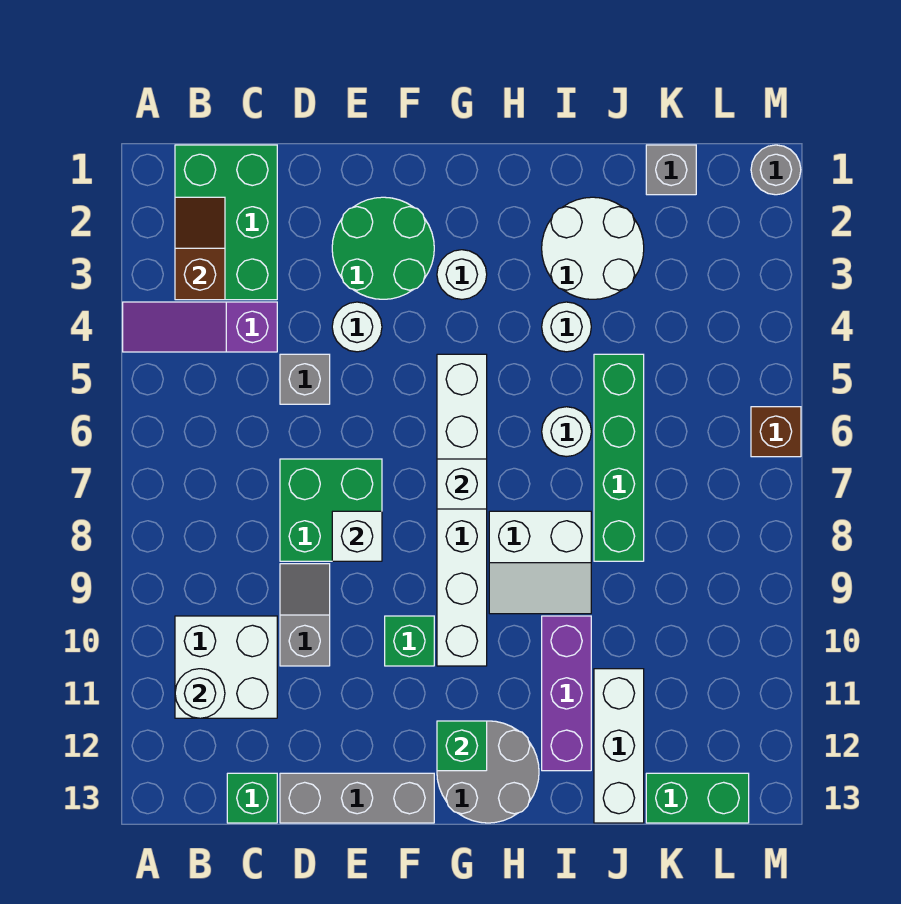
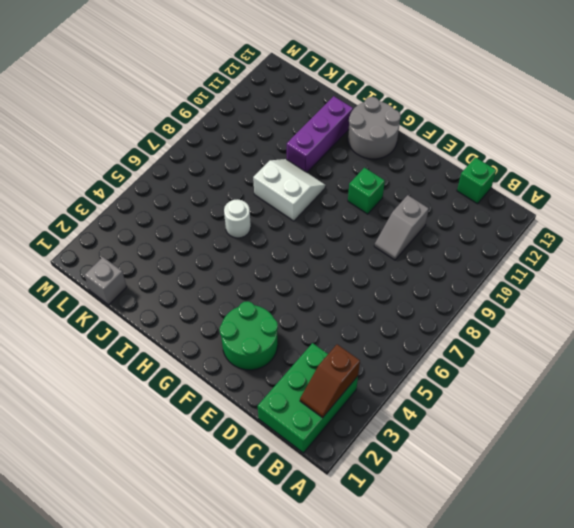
none -> purple 1x3 slope [123,302,277,352]
none -> white 2x2 brick [175,616,277,718]
none -> grey 1x1 brick [280,354,330,404]
none -> green 2x2 brick [280,459,382,561]

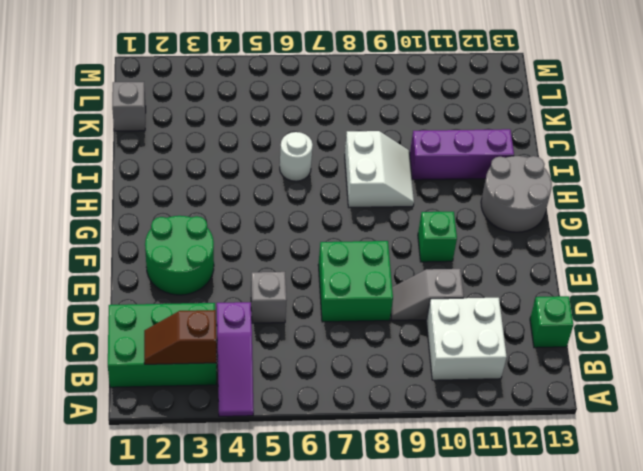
none -> grey 1x3 brick [280,773,434,823]
none -> white 1x1 round brick [332,302,382,352]
none -> white 1x1 round brick [437,250,487,299]
none -> white 1x6 brick [437,354,487,666]

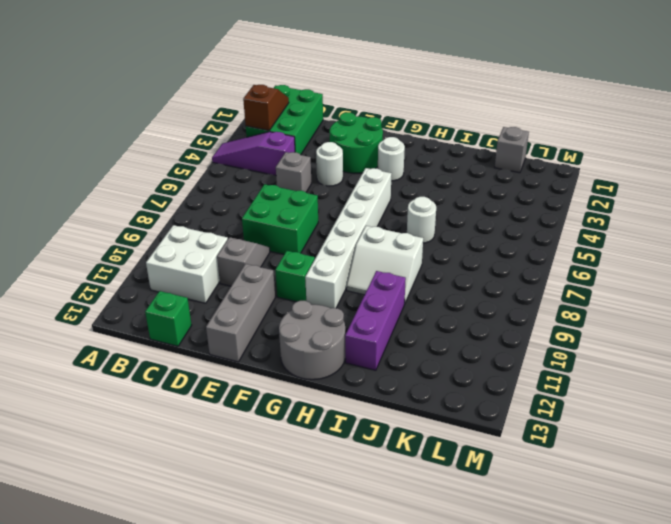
grey 1x3 brick [206,264,275,362] -> grey 1x3 brick turned to [280,773,434,823]
none -> white 2x2 round brick [542,197,644,299]
none -> white 1x1 round brick [542,302,591,352]
none -> green 1x4 brick [594,354,644,561]
none -> white 1x3 brick [594,669,644,823]

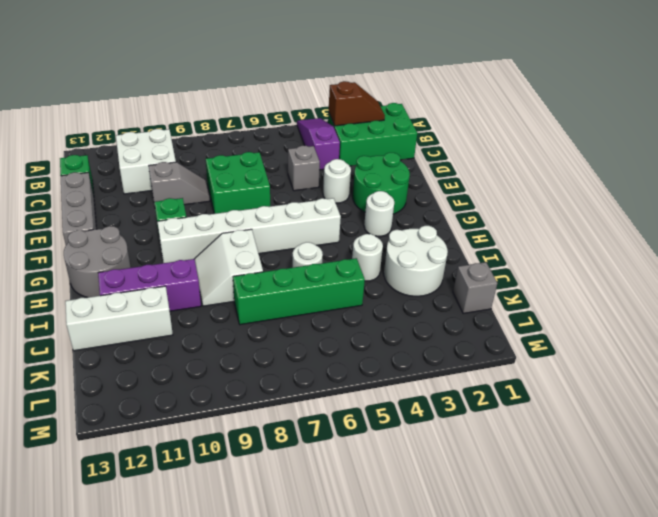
none -> green 1x2 brick [646,773,749,823]
none -> grey 1x1 round brick [751,145,801,195]
none -> brown 1x1 brick [751,407,801,457]
none -> white 1x1 round brick [175,669,225,718]

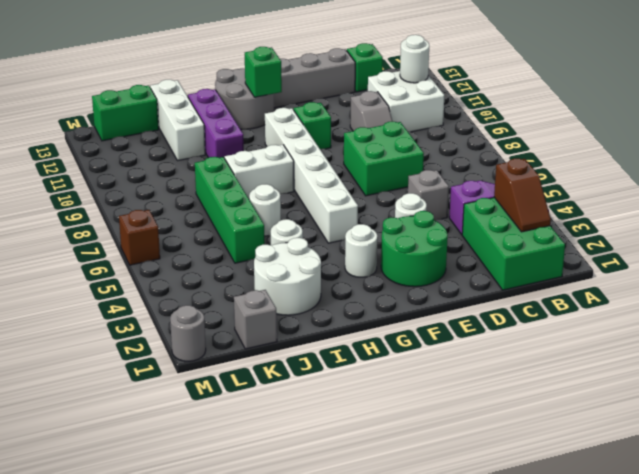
none -> white 1x1 brick [332,511,382,561]
none -> white 1x1 brick [437,459,487,509]

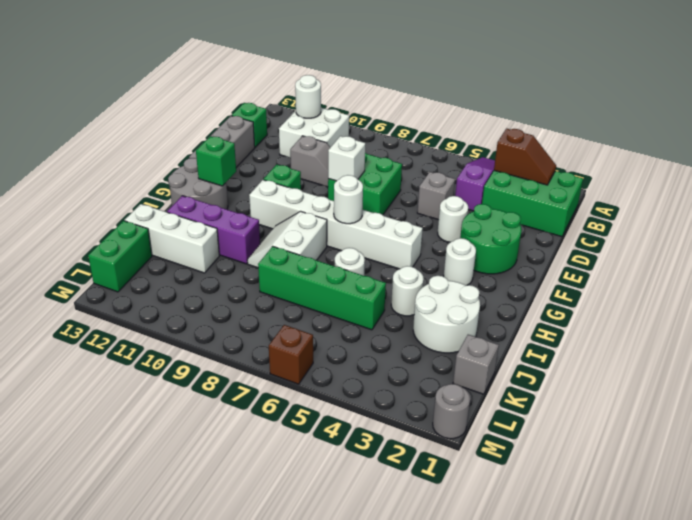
white 1x1 round brick [334,175,363,224] -> white 1x1 brick [437,459,487,509]

